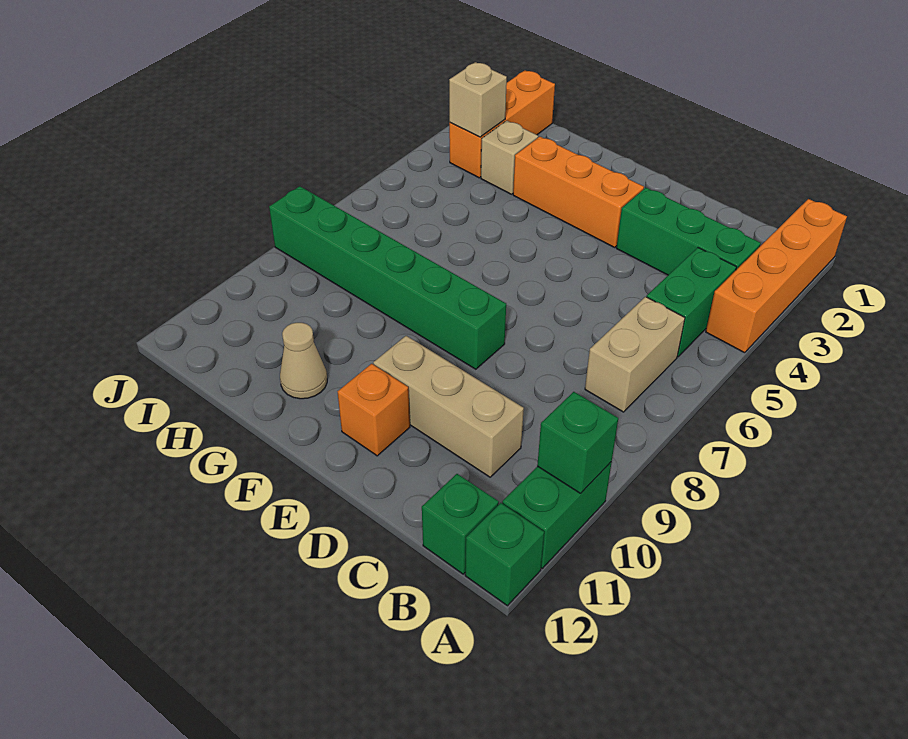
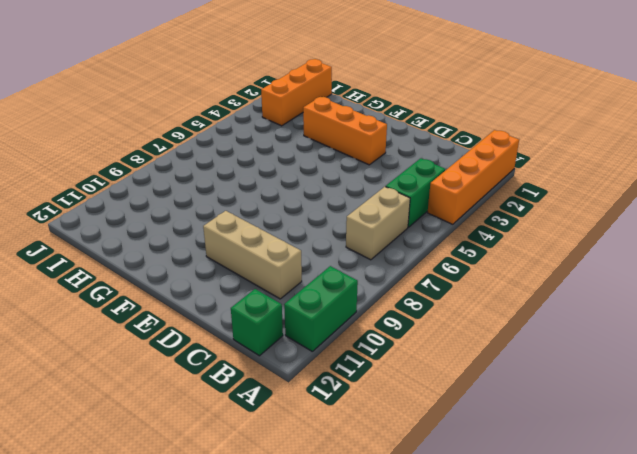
none -> green 1x1 brick [465,503,544,606]
none -> green 1x3 brick [616,188,761,275]
none -> green 1x6 brick [269,186,506,369]

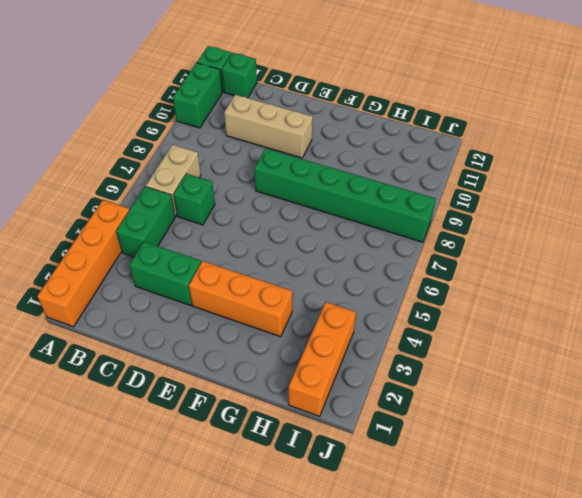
green 1x2 brick [129,242,201,306] -> green 1x3 brick [616,188,761,275]
green 1x1 brick [173,174,215,225] -> green 1x1 brick moved to [537,392,618,493]
none -> orange 1x1 brick [338,364,410,456]
none -> tan 1x1 cone [280,323,327,399]
none -> tan 1x1 brick [481,121,538,194]

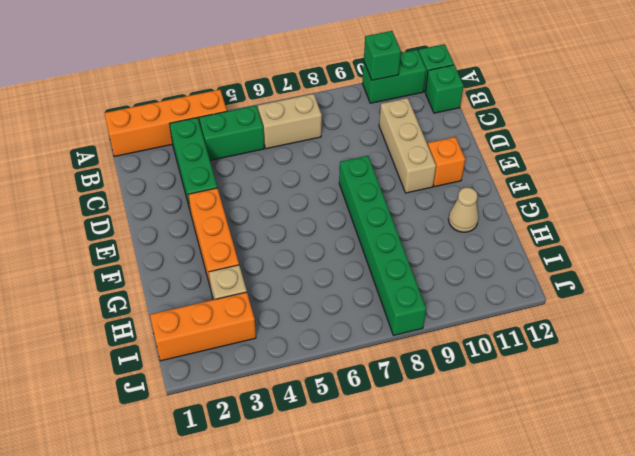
none -> tan 1x1 brick [449,62,507,137]

